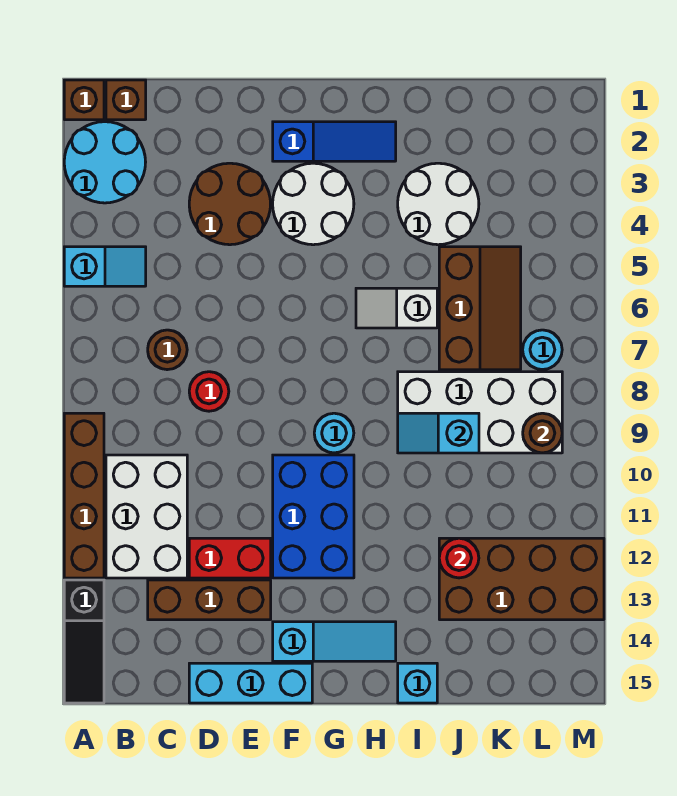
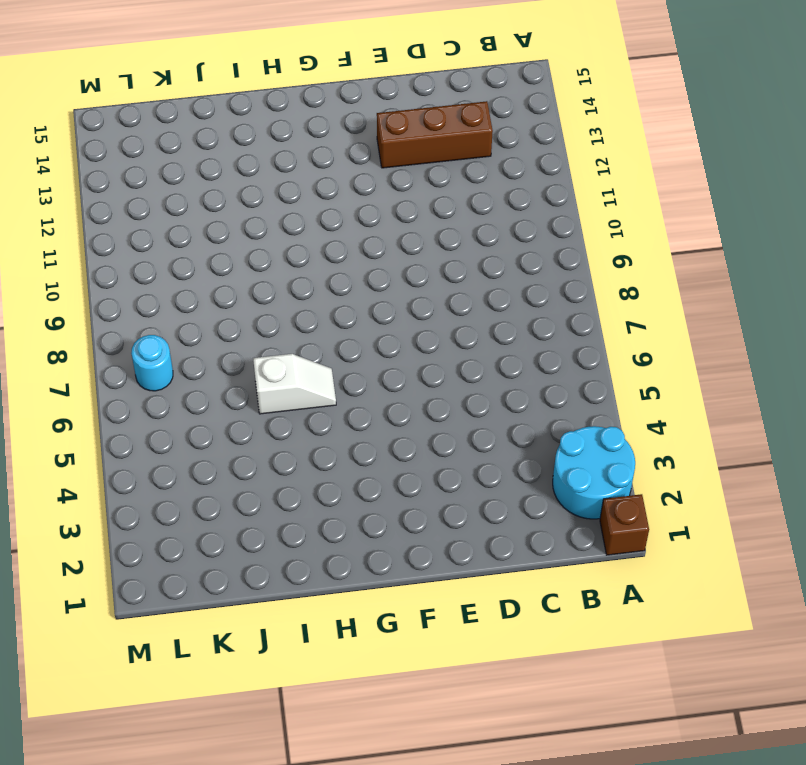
none -> cyan 1x2 slope [64,247,146,286]
none -> brown 1x4 brick [64,413,104,578]
none -> black 1x3 slope [64,580,104,703]

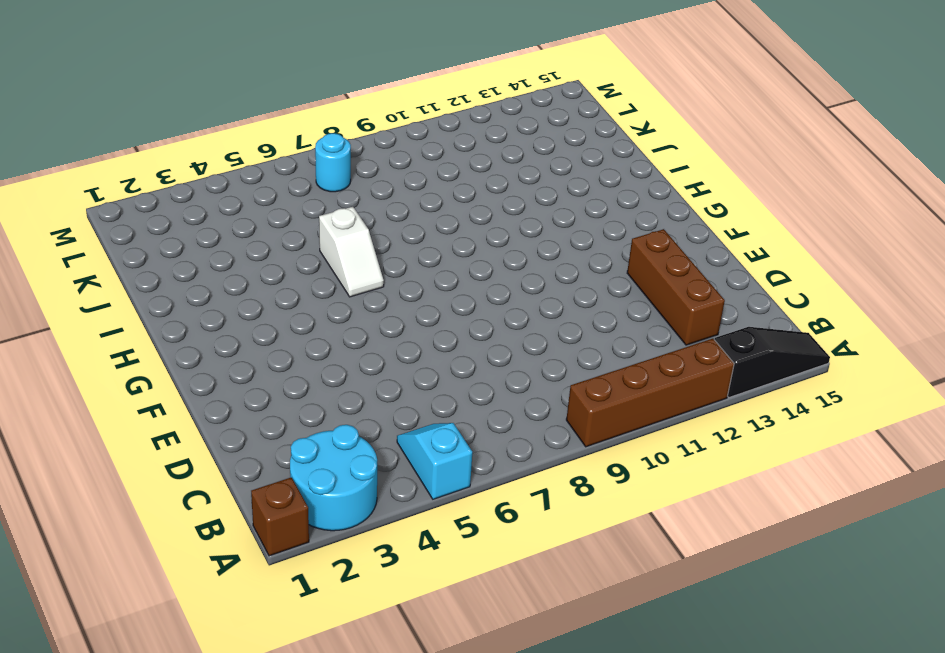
none -> brown 1x1 brick [106,80,146,120]
none -> white 2x3 brick [106,455,187,578]
none -> brown 1x1 round brick [148,330,187,370]

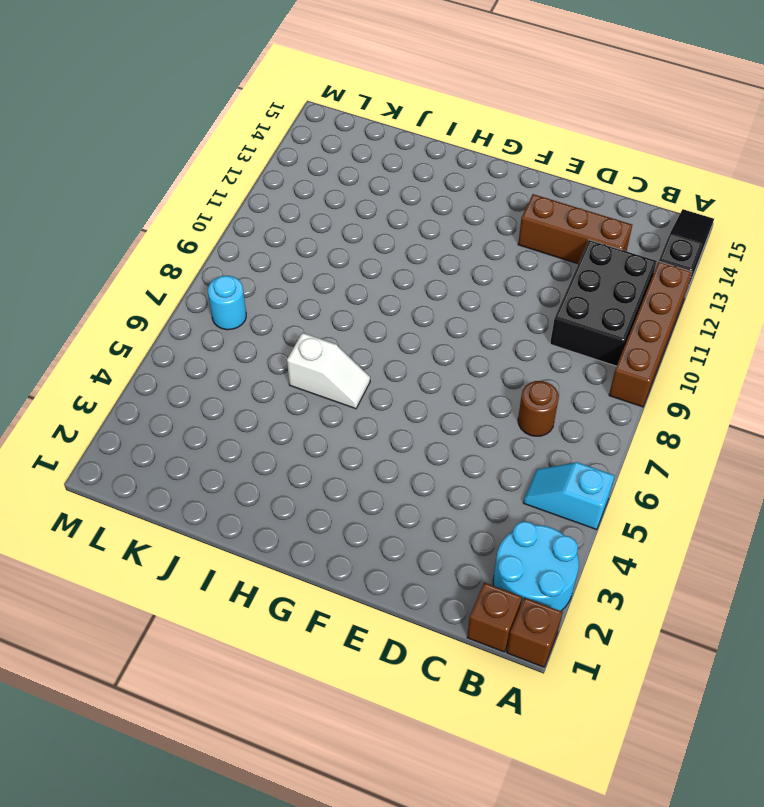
black 2x3 brick [550,240,657,366] -> white 2x3 brick [106,455,187,578]
none -> brown 2x2 round brick [189,163,271,245]
none -> red 1x1 round brick [189,372,229,411]
none -> red 1x2 brick [189,538,271,578]

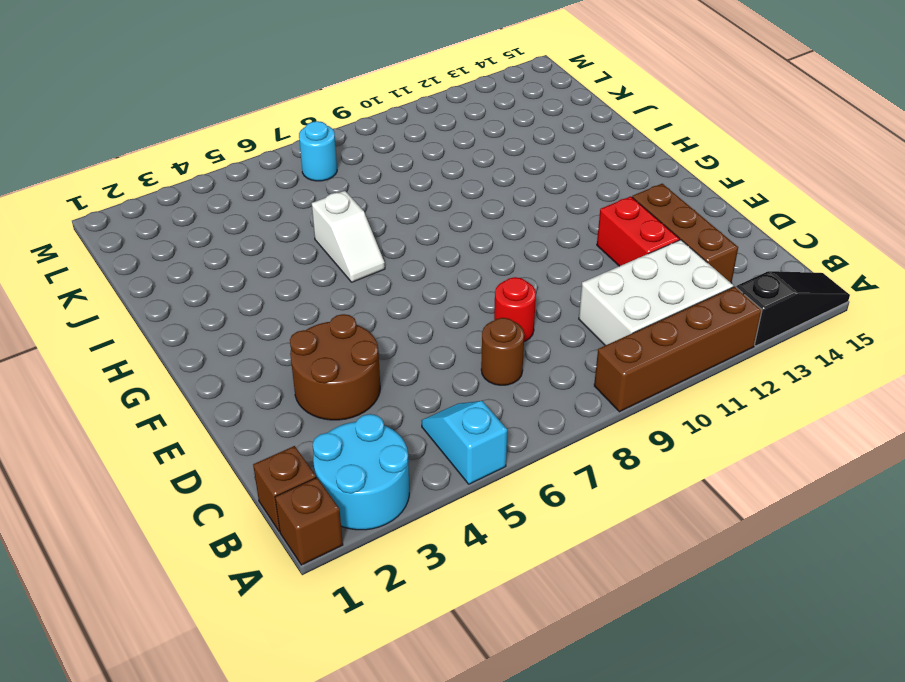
none -> cyan 1x3 brick [189,663,312,703]
none -> blue 1x3 slope [273,122,396,161]
none -> white 2x2 round brick [273,163,354,245]

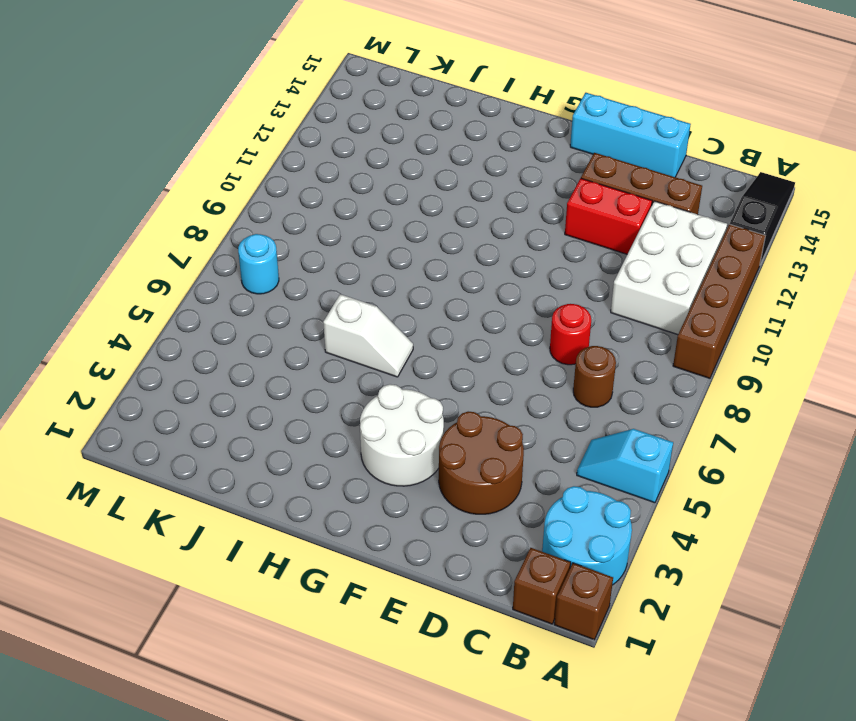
none -> blue 1x3 slope [273,122,396,161]
none -> blue 2x3 brick [273,455,354,578]
none -> cyan 1x3 slope [273,622,396,661]

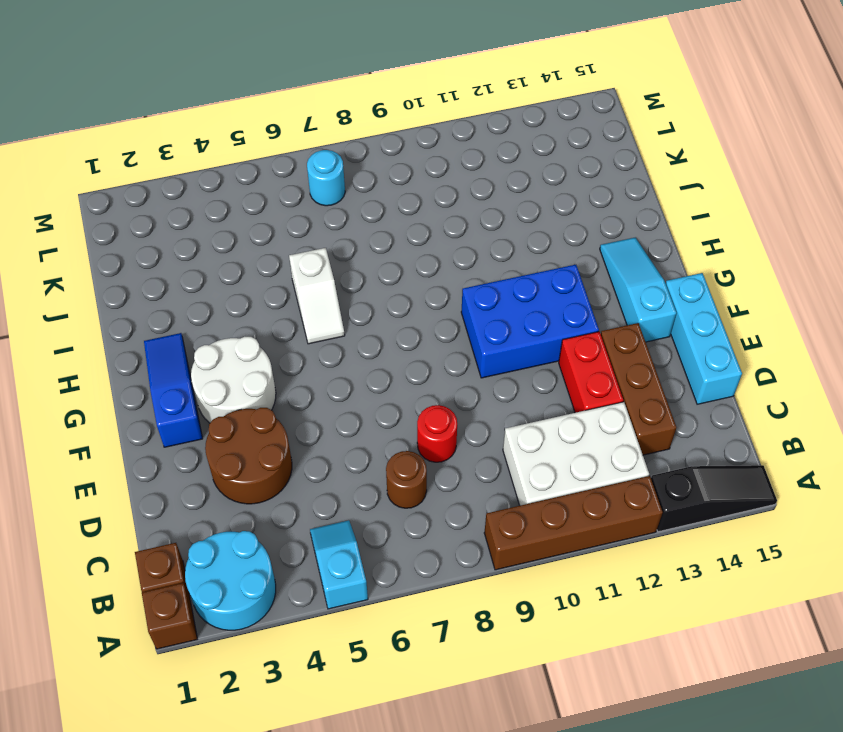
none -> cyan 1x1 round brick [314,413,354,453]
none -> white 2x2 round brick [398,163,479,245]
none -> white 2x4 brick [398,372,562,453]

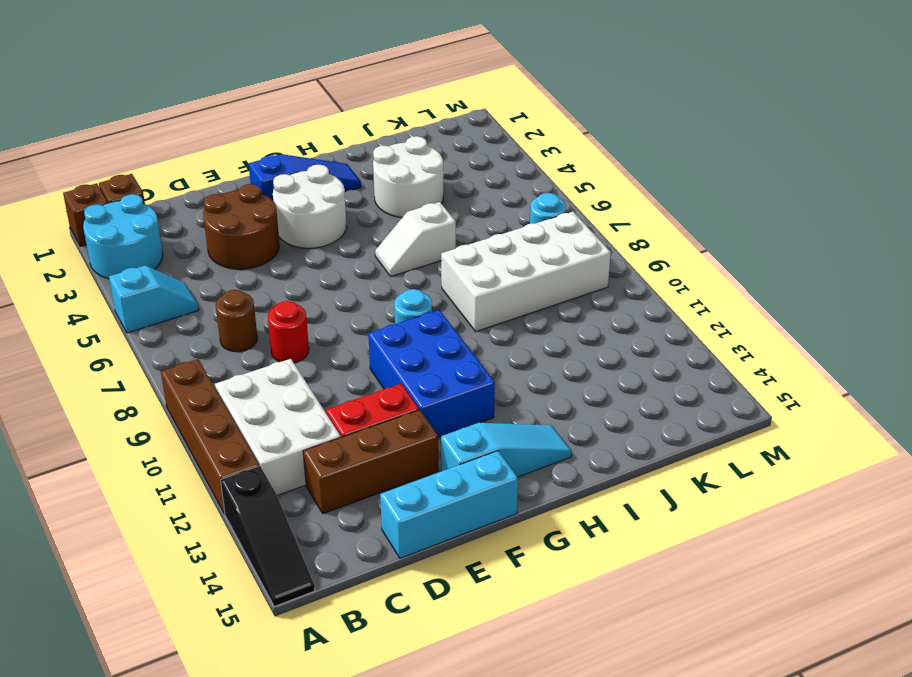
none -> cyan 1x1 brick [398,663,437,703]
none -> brown 2x3 slope [439,247,521,370]
none -> brown 2x4 brick [439,538,604,620]

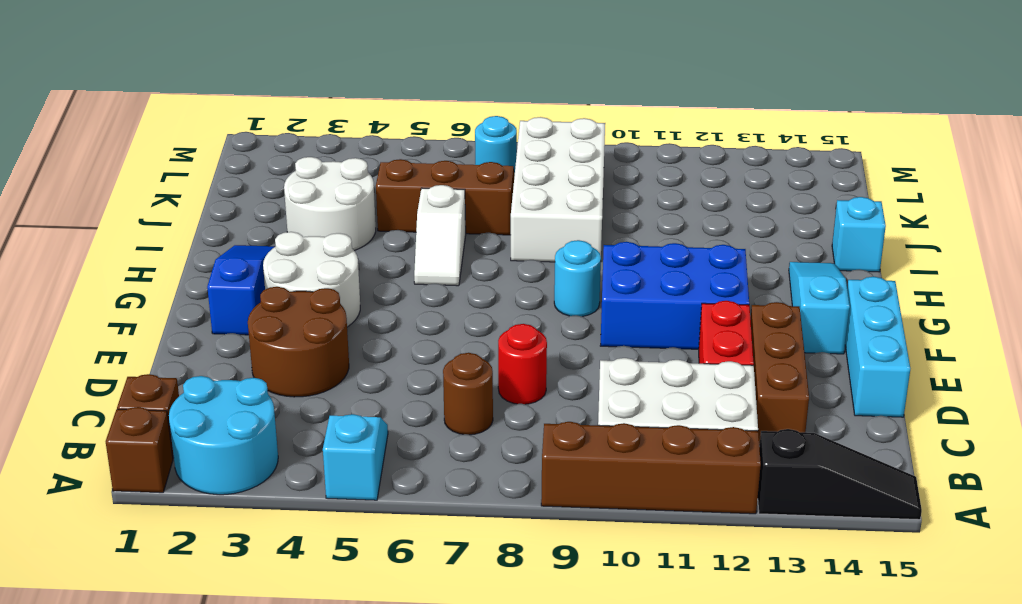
none -> brown 2x4 brick [439,538,604,620]
none -> cyan 1x2 slope [398,413,479,453]
none -> red 1x1 round brick [439,538,479,578]

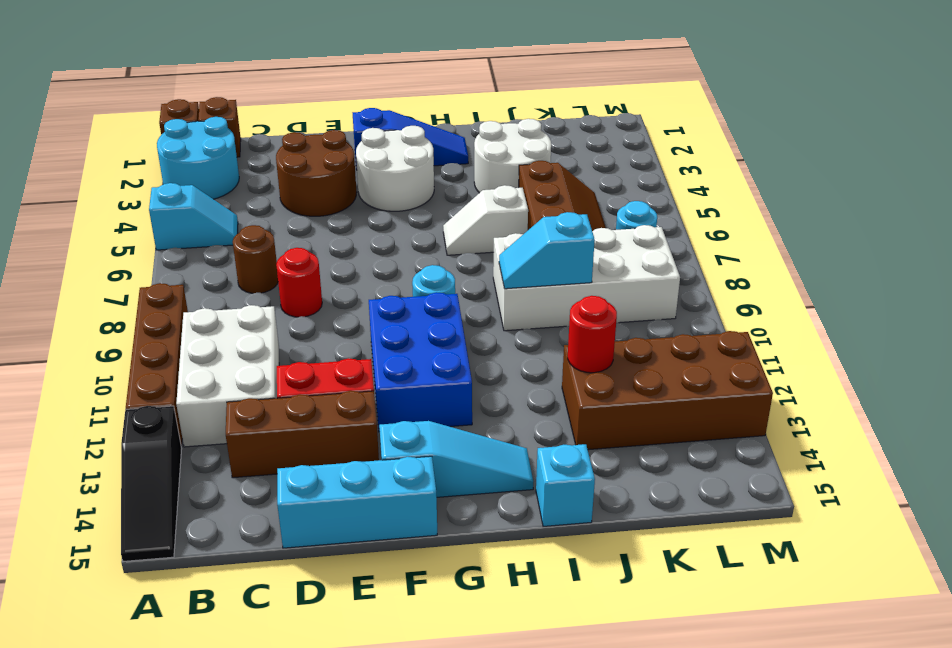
none -> brown 1x1 round brick [523,413,562,453]

